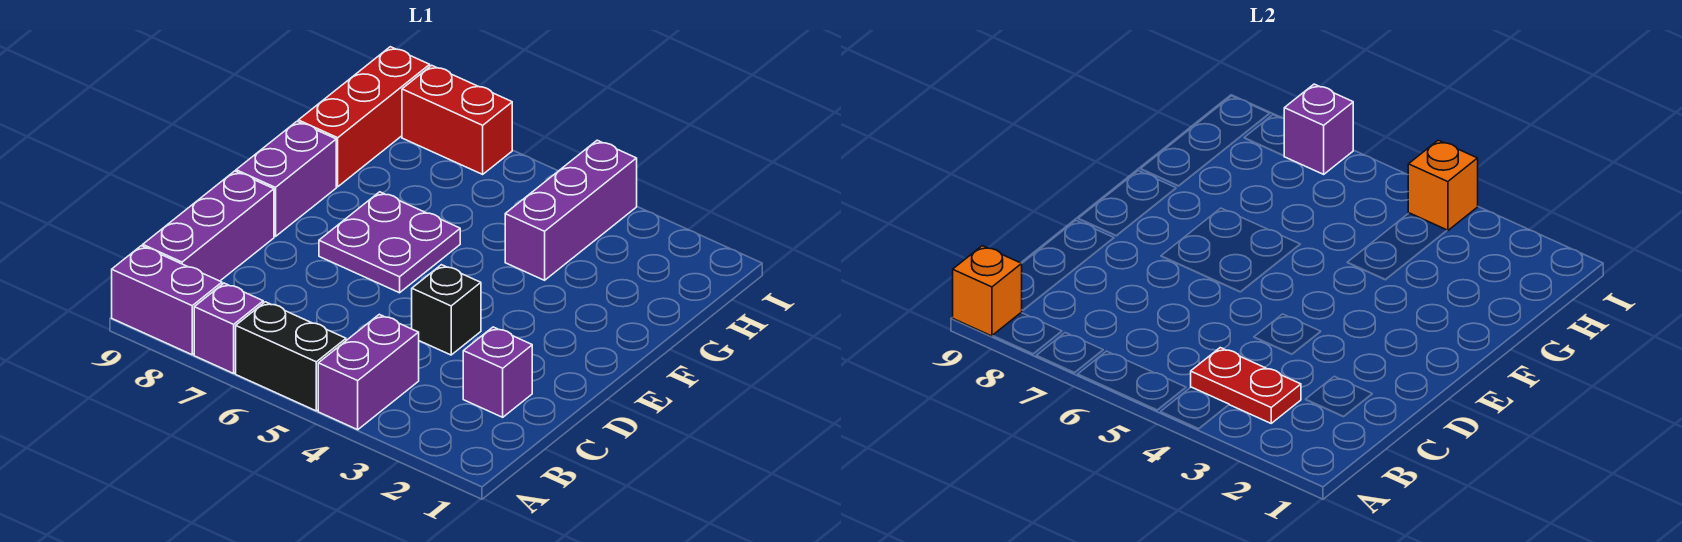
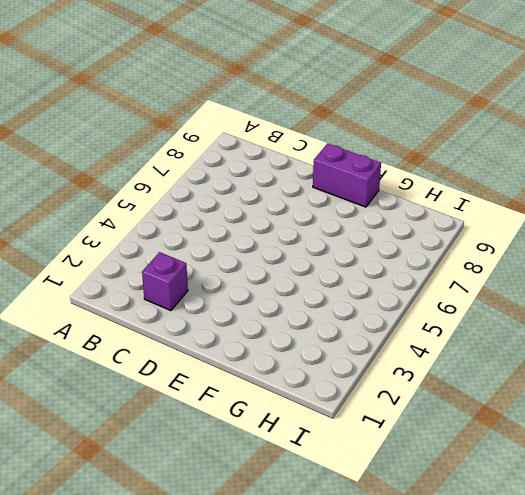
none -> purple 1x2 brick [318,314,419,430]
none -> black 1x2 brick [236,302,346,411]
none -> purple 1x1 brick [194,283,263,373]

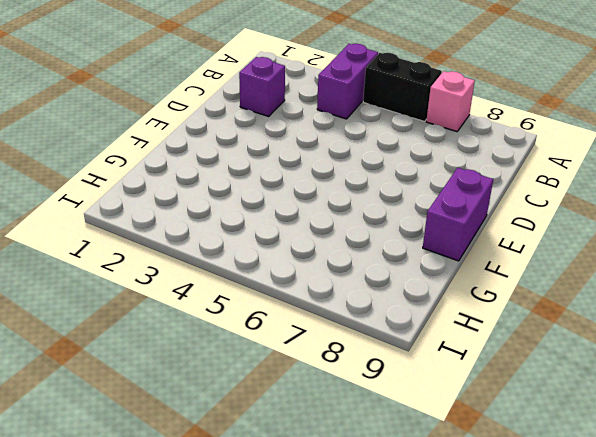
pink 1x1 brick [426,71,475,132] -> purple 1x1 brick [194,283,263,373]
none -> purple 1x2 brick [112,246,222,355]
none -> purple 1x3 brick [143,171,274,281]
none -> black 1x1 brick [412,265,481,355]

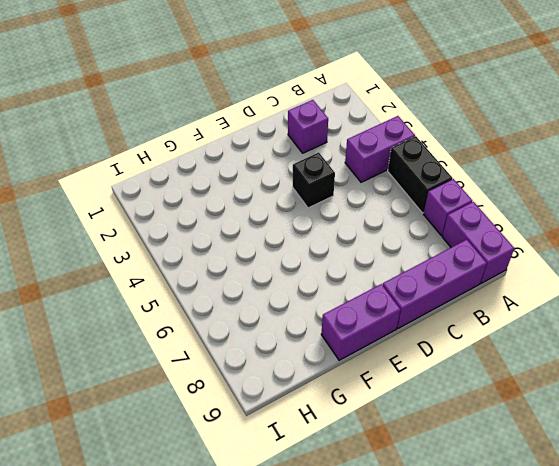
none -> purple 2x2 plate [319,192,460,293]
none -> purple 1x3 brick [505,140,637,280]
none -> red 1x3 brick [298,47,430,187]

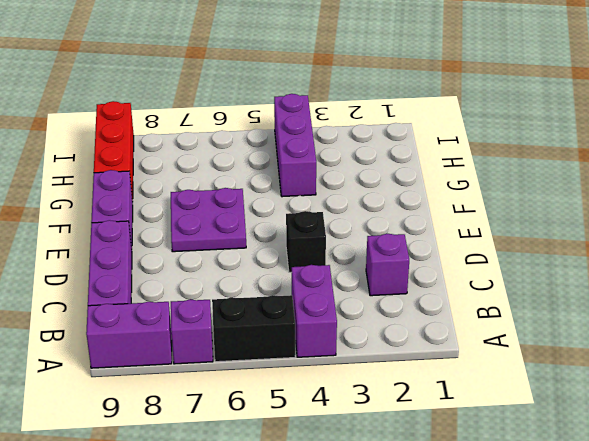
none -> red 1x2 brick [402,65,512,174]
none -> orange 1x1 brick [953,246,1022,336]
none -> red 1x2 plate [1191,348,1301,423]

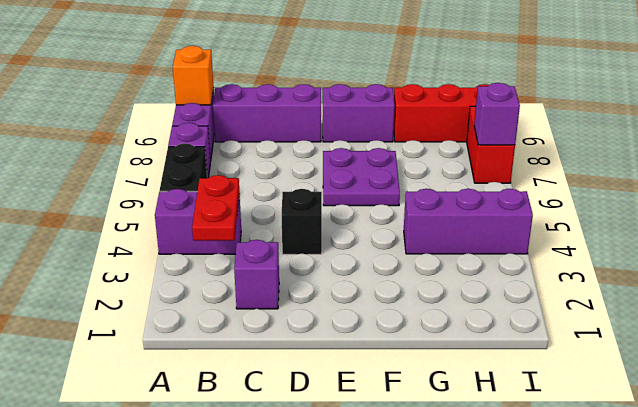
none -> orange 1x1 brick [1408,140,1478,231]

